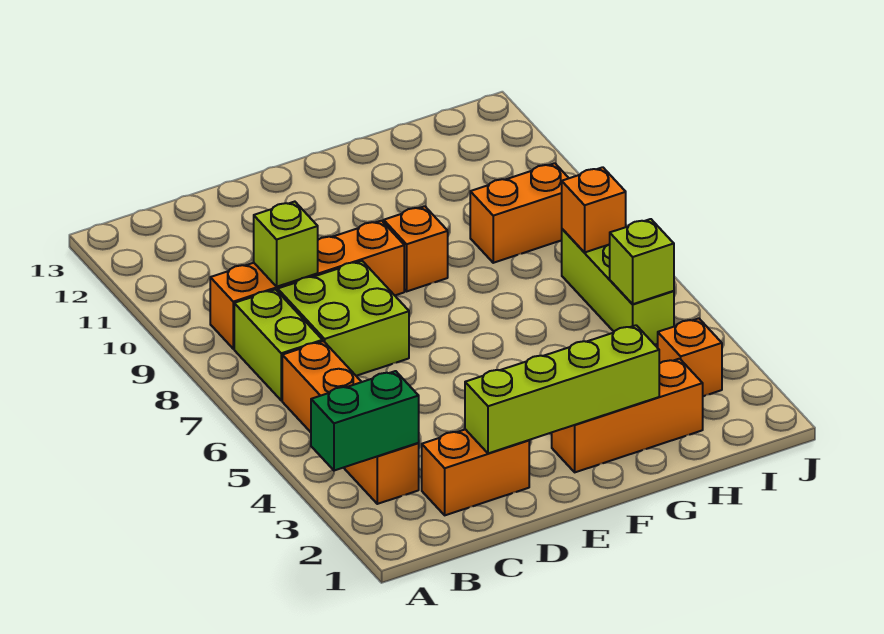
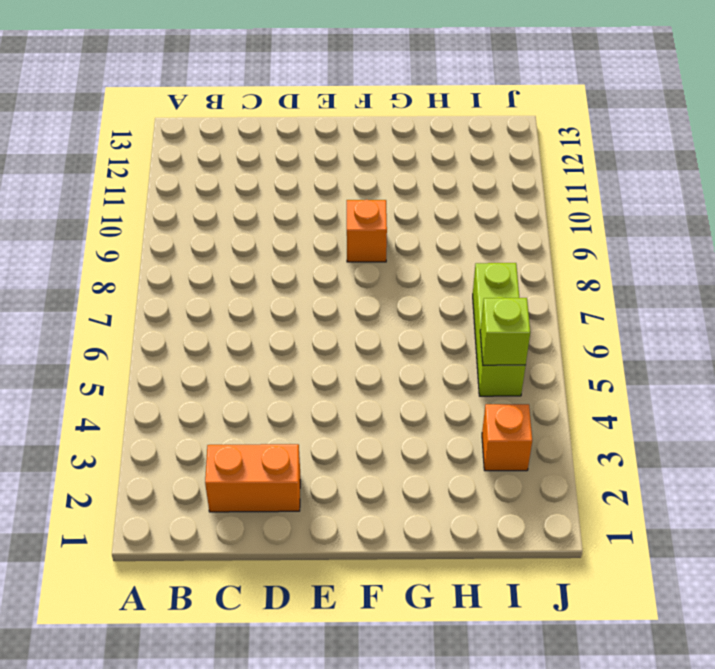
none -> orange 1x4 brick [282,341,419,504]
none -> lime 1x2 brick [234,289,322,400]
none -> orange 1x4 brick [210,221,404,349]

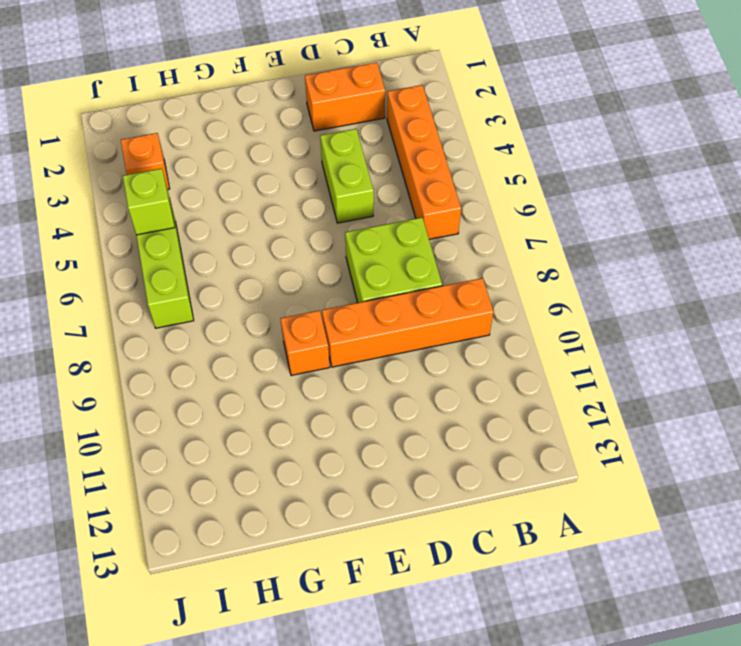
lime 1x2 brick [320,129,374,223] -> lime 1x2 brick moved to [234,289,322,400]
none -> orange 1x3 brick [552,359,703,472]
none -> orange 1x2 brick [470,163,569,263]
none -> green 1x2 brick [311,371,419,471]

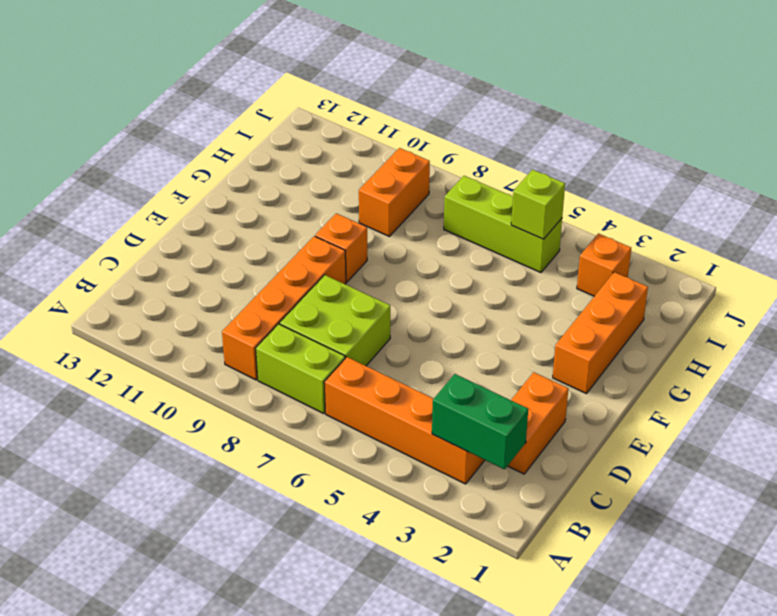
green 1x2 brick [432,374,528,469] -> green 1x2 brick turned to [311,371,419,471]
none -> lime 1x1 brick [254,202,318,287]
none -> lime 1x4 brick [465,325,659,453]
none -> orange 1x1 brick [562,167,626,253]

